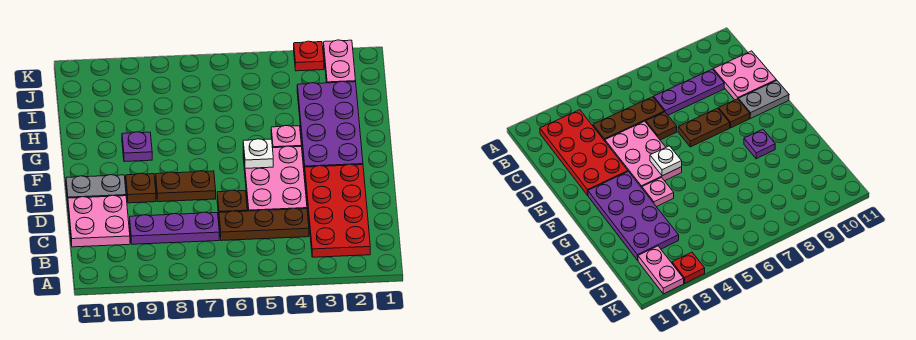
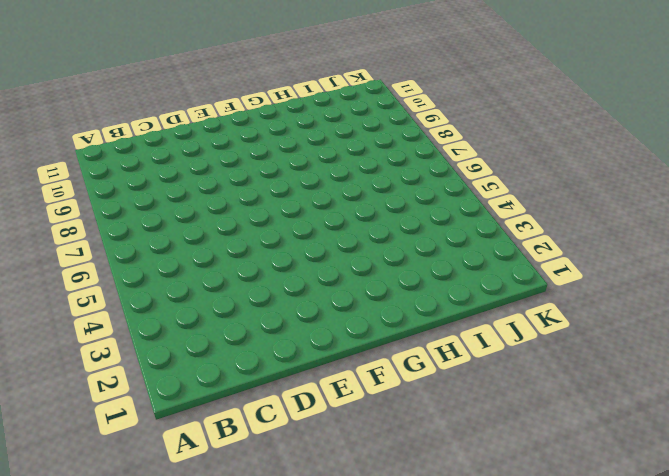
none -> red 2x4 plate [305,164,370,257]
none -> brown 1x3 plate [219,208,309,241]
none -> purple 1x3 plate [130,212,219,244]

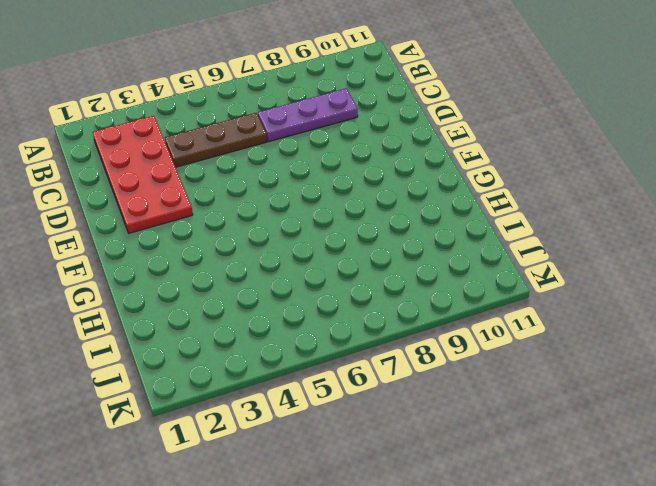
none -> pink 2x2 plate [68,195,130,247]
none -> pink 2x3 plate [243,146,307,211]
none -> brown 1x1 plate [217,190,247,215]

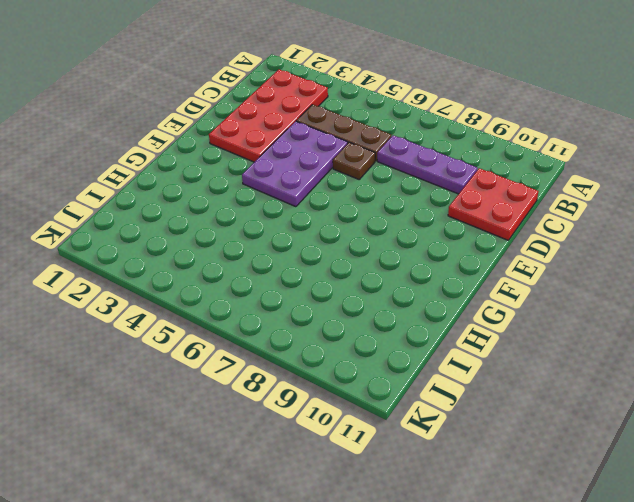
red 2x2 plate [448,168,538,240] -> pink 2x2 plate [68,195,130,247]
purple 2x3 plate [242,121,348,207] -> pink 2x3 plate [243,146,307,211]
none -> brown 1x2 plate [156,171,216,202]
none -> brown 1x1 plate [126,173,156,203]
none -> grey 1x2 plate [66,175,126,201]

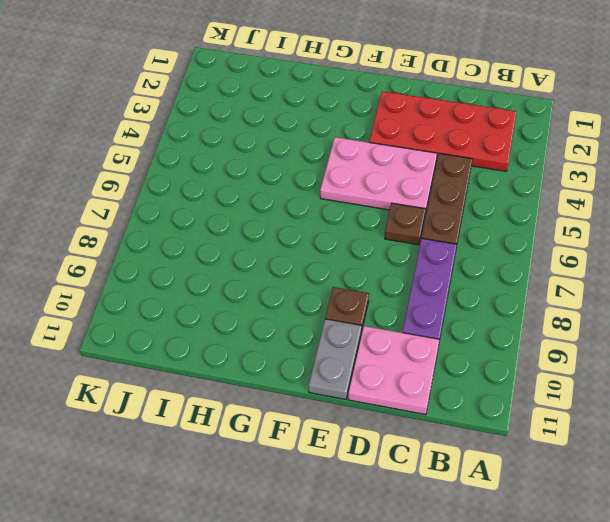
none -> brown 1x2 plate [156,171,216,202]
none -> purple 2x4 plate [297,81,363,171]
none -> pink 1x1 plate [271,126,301,148]

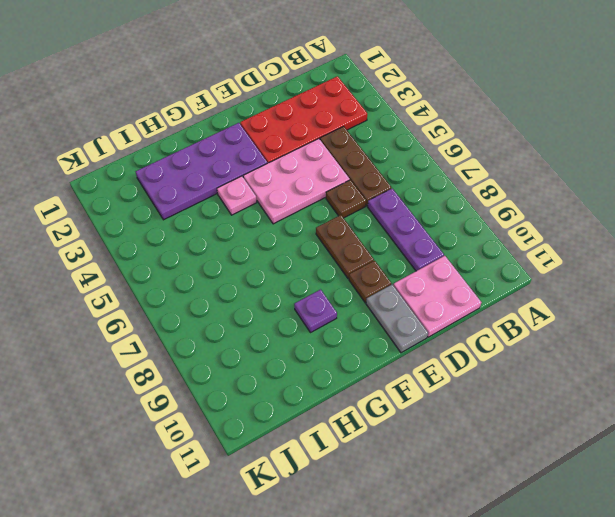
none -> pink 1x2 plate [324,40,356,83]
none -> red 1x1 plate [294,41,324,71]
none -> white 1x1 plate [243,139,273,168]

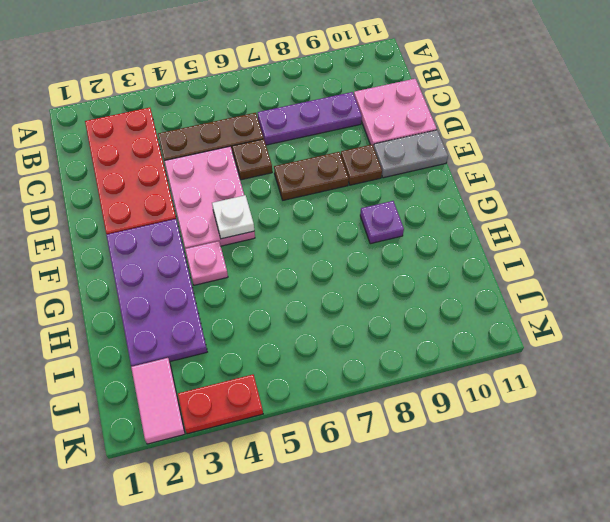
pink 1x2 tile [131,358,185,444] -> pink 1x2 plate [324,40,356,83]
red 1x2 plate [178,375,263,434] -> red 1x1 plate [294,41,324,71]

